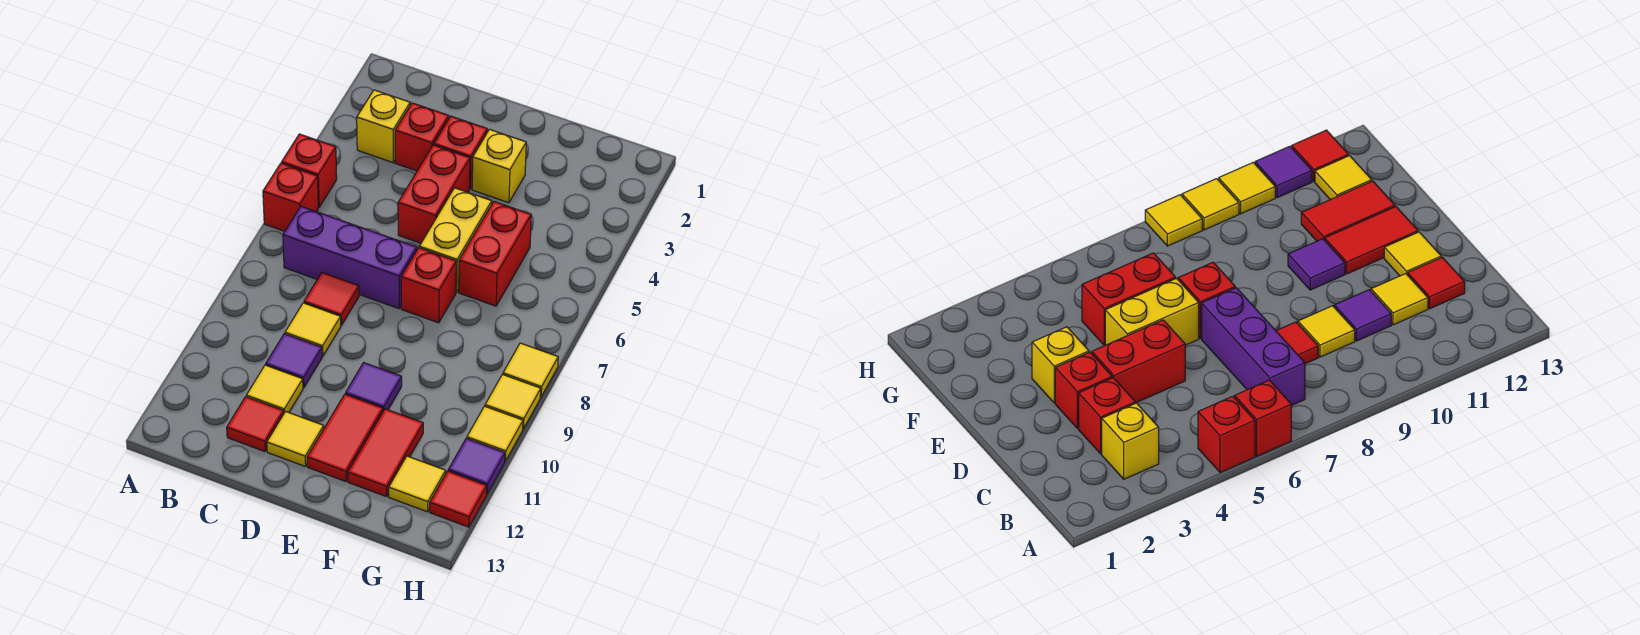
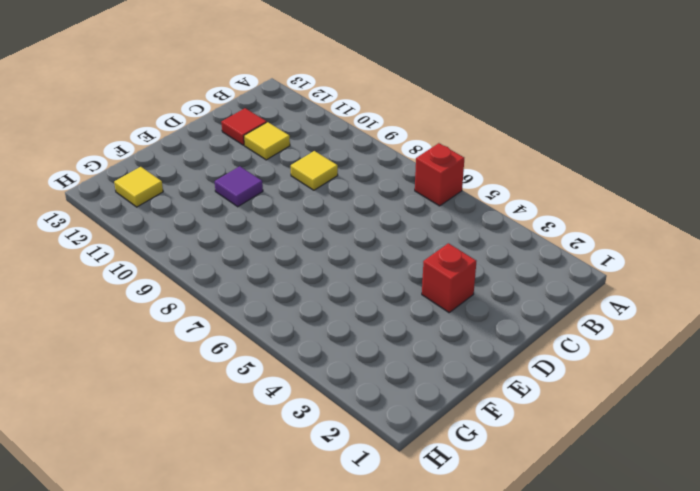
none -> red 1x1 brick [282,134,337,207]
none -> yellow 1x1 brick [357,90,410,163]
none -> purple 1x3 brick [283,206,417,309]

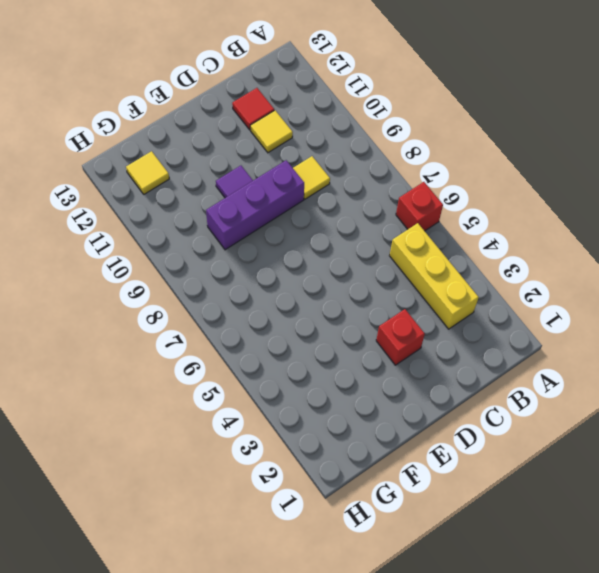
yellow 1x3 brick [390,223,479,329] -> yellow 1x1 brick [357,90,410,163]
purple 1x3 brick [206,160,304,250] -> purple 1x3 brick moved to [283,206,417,309]
none -> red 1x1 brick [282,134,337,207]
none -> red 1x1 brick [395,103,449,171]
none -> red 1x1 tile [304,273,359,325]

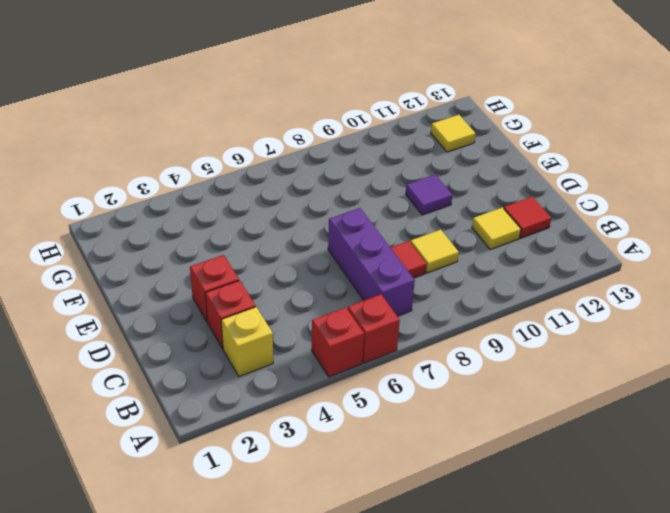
none -> purple 1x1 tile [266,334,322,388]
none -> red 1x2 brick [398,145,470,243]
none -> yellow 1x1 tile [267,412,324,467]

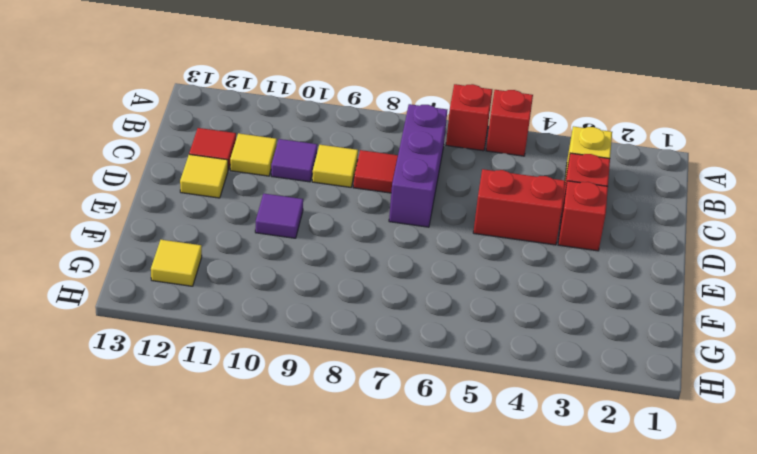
none -> yellow 1x1 brick [472,129,526,203]
none -> yellow 1x2 brick [419,188,492,292]
none -> red 1x1 brick [401,248,456,323]

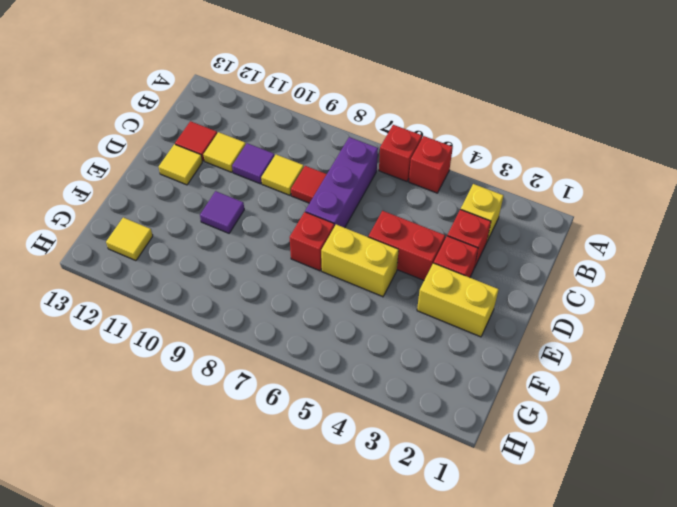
yellow 1x2 brick [417,263,499,337] -> yellow 1x1 brick [472,129,526,203]
none -> red 1x2 tile [307,394,383,482]
none -> red 1x2 brick [459,202,531,306]
none -> red 1x2 tile [348,409,423,497]

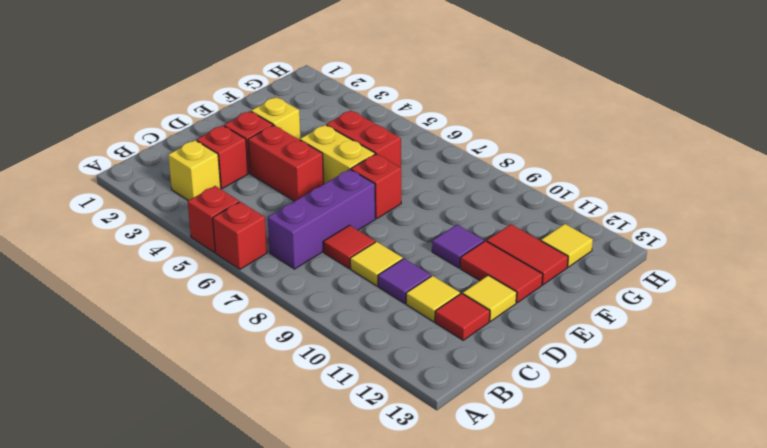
none -> yellow 1x1 tile [503,343,558,397]
none -> yellow 1x1 tile [485,374,541,429]
none -> yellow 1x1 tile [467,406,523,461]

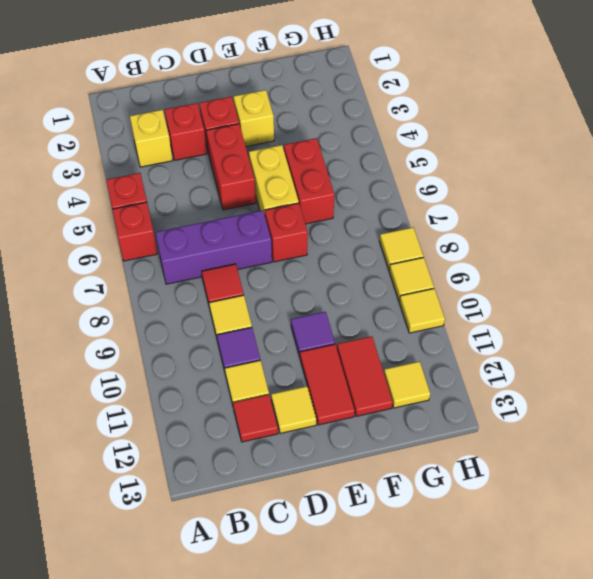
none -> purple 1x1 tile [448,439,505,494]
none -> red 1x1 tile [430,471,487,527]

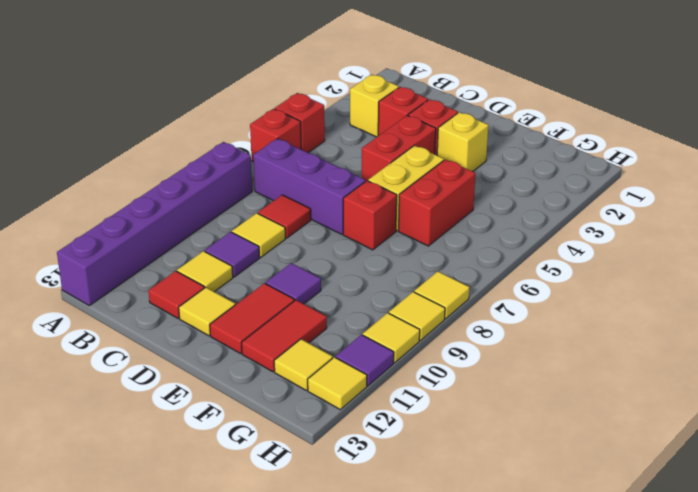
purple 1x6 brick [57,142,252,306] -> none
yellow 1x1 tile [308,357,367,410] -> red 1x1 tile [430,471,487,527]

